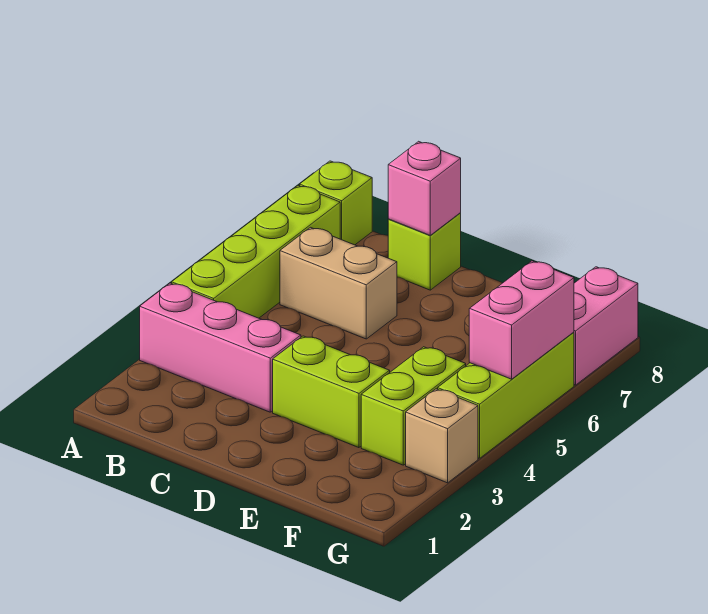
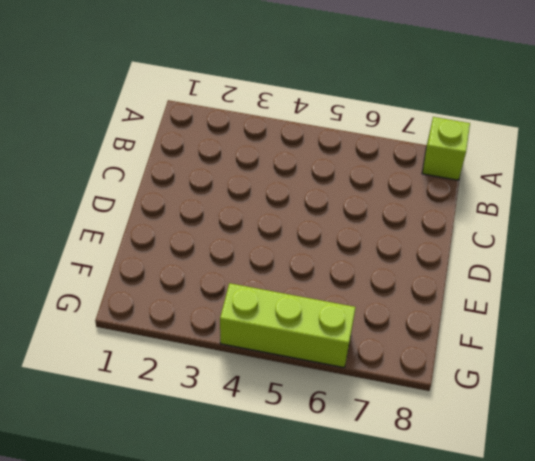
none -> pink 1x3 brick [140,283,301,412]
none -> lime 1x4 brick [172,185,340,318]
none -> tan 1x2 brick [280,227,397,339]

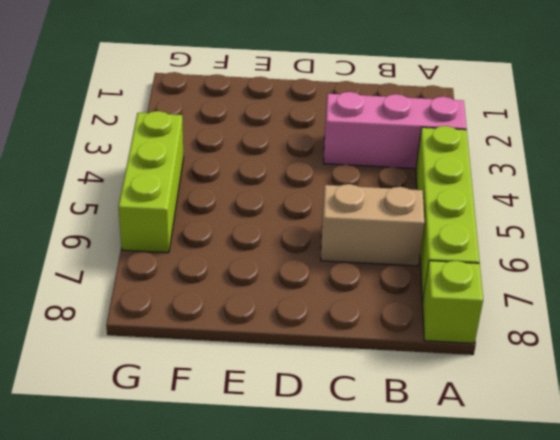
none -> lime 1x1 brick [388,213,461,290]
none -> lime 1x2 brick [273,336,390,448]
none -> lime 1x2 brick [361,347,466,465]

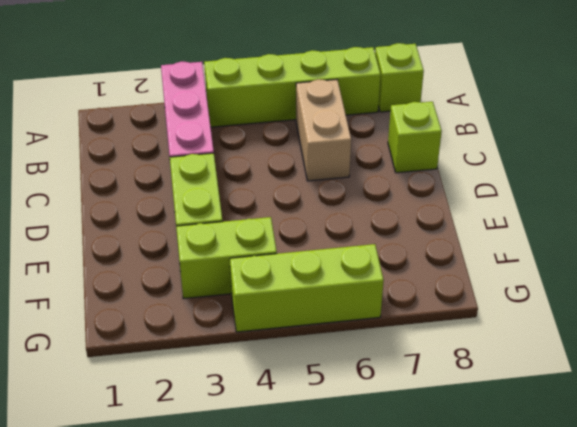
none -> tan 1x1 brick [406,389,478,483]
none -> pink 1x2 brick [574,267,638,385]
none -> pink 1x1 brick [388,141,461,235]

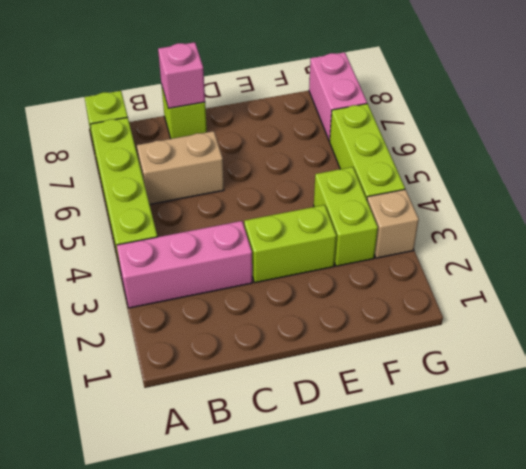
none -> pink 1x2 brick [469,261,574,379]

